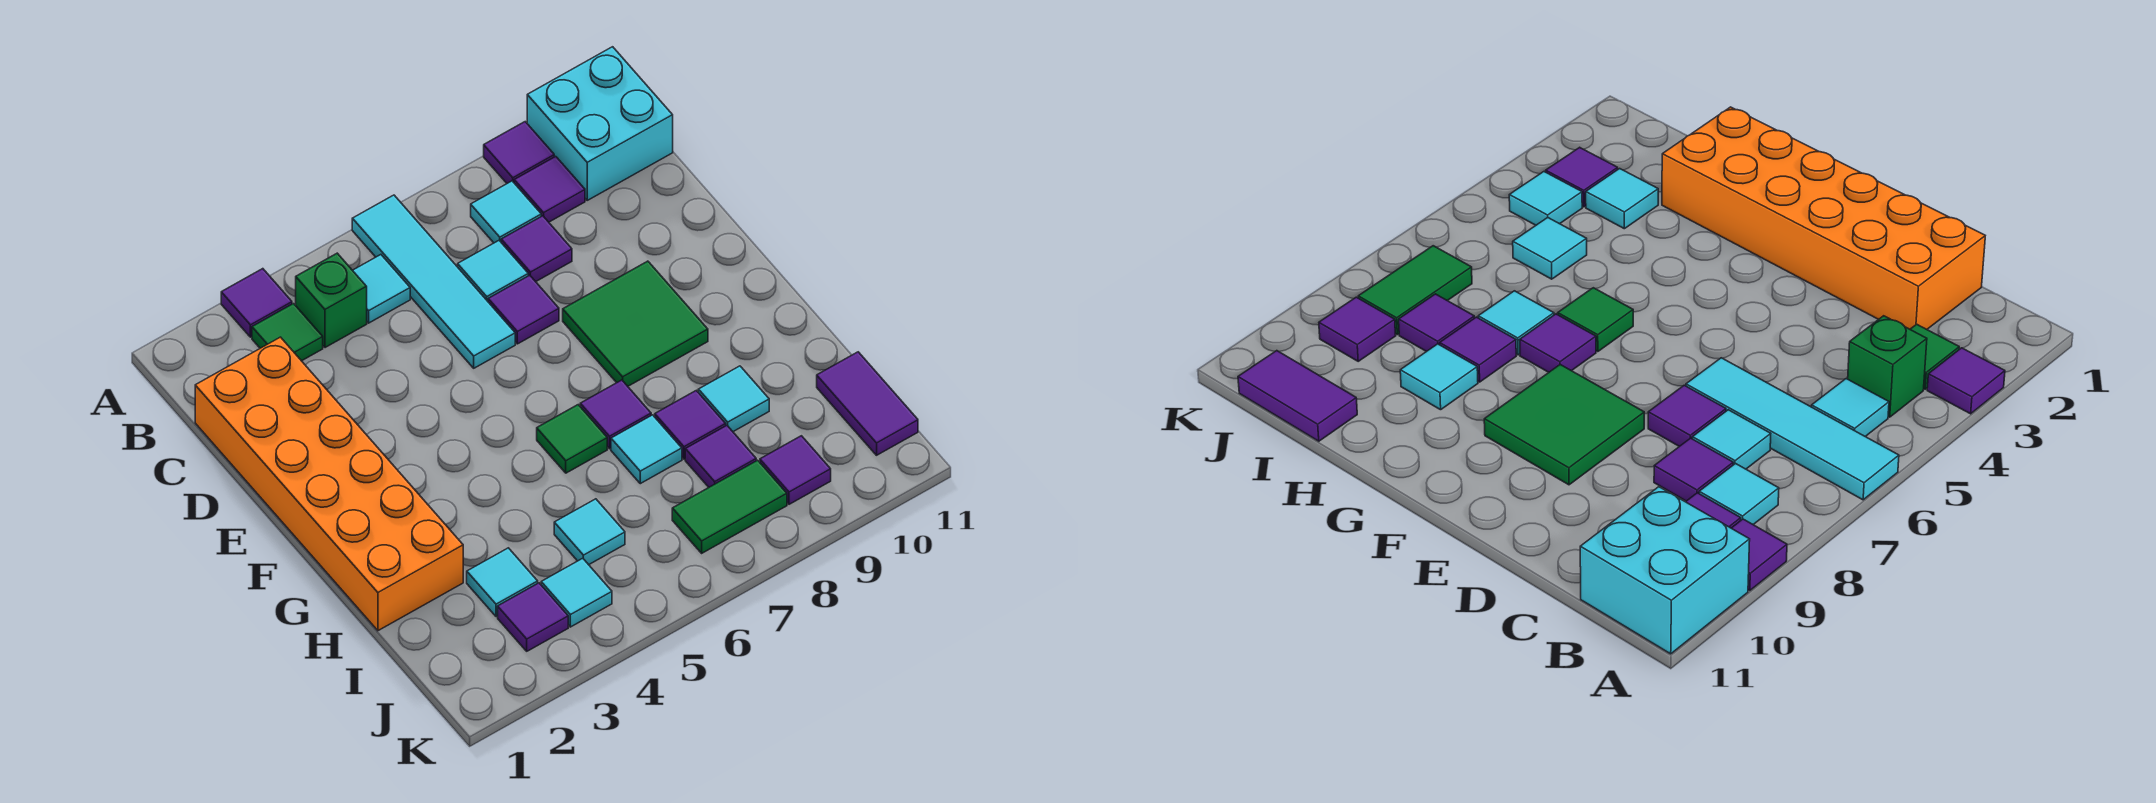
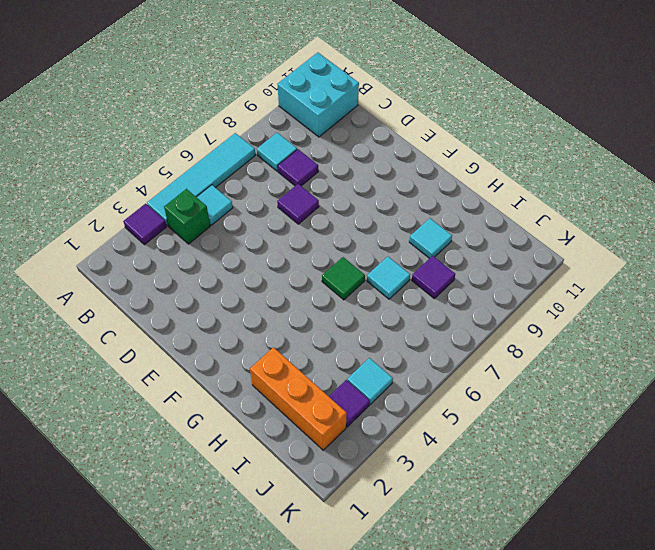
cyan 1x4 tile [147,133,255,226] -> cyan 1x4 tile turned to [352,195,515,368]
orange 1x3 brick [250,347,347,450] -> orange 2x6 brick [195,337,463,631]
none -> purple 1x1 tile [484,122,554,183]
none -> green 1x1 tile [252,304,323,361]
none -> purple 1x1 tile [514,156,585,222]

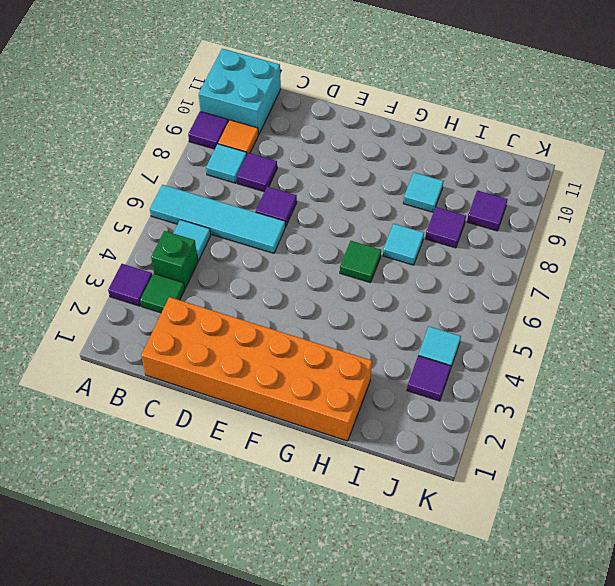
orange 1x1 tile [218,120,258,153] -> purple 1x1 tile [514,156,585,222]
none -> cyan 1x1 tile [458,241,528,301]
none -> green 2x2 tile [563,261,708,386]
none -> purple 1x1 tile [580,380,651,449]

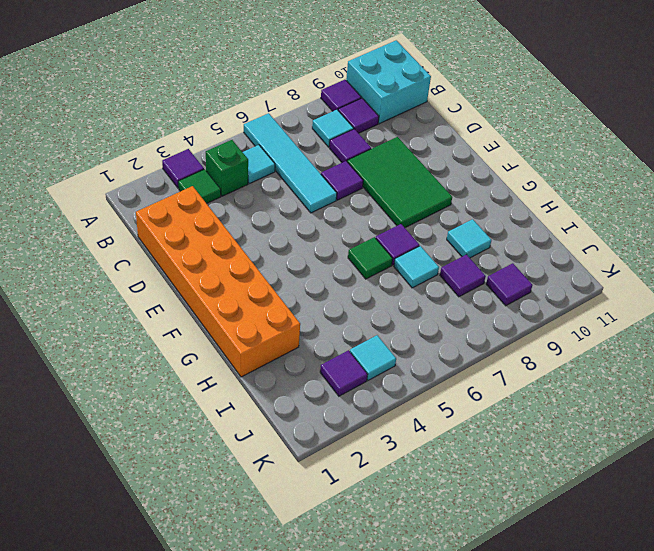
green 2x3 tile [347,137,452,228] -> green 2x2 tile [563,261,708,386]
none -> cyan 1x1 tile [458,241,528,301]
none -> purple 1x1 tile [655,390,726,459]
none -> cyan 1x1 tile [467,548,538,617]

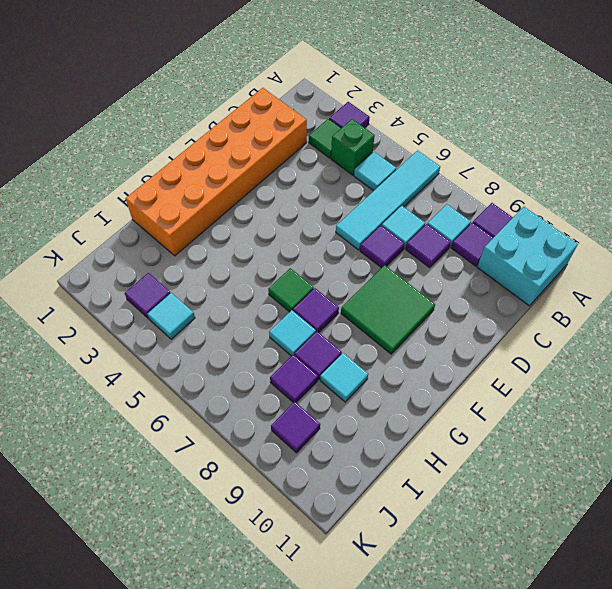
none -> cyan 1x1 tile [467,548,538,617]
none -> cyan 1x1 tile [554,499,625,565]
none -> purple 1x2 tile [817,352,918,455]

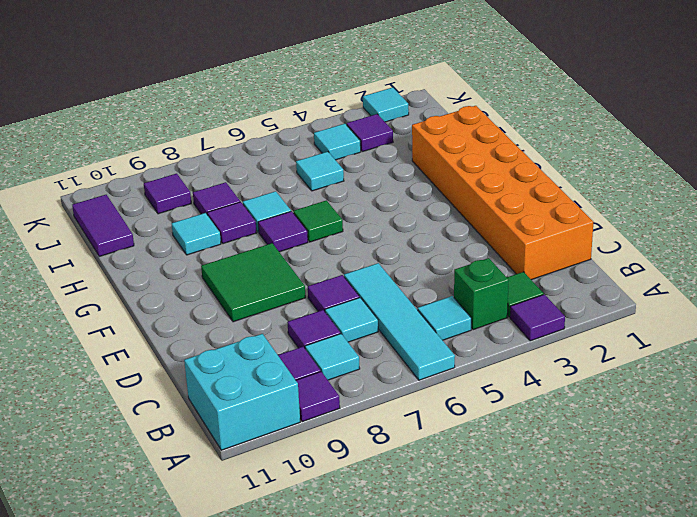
cyan 1x1 tile [363,87,409,122] -> cyan 1x1 tile moved to [467,548,538,617]
none -> green 1x2 tile [672,460,787,553]

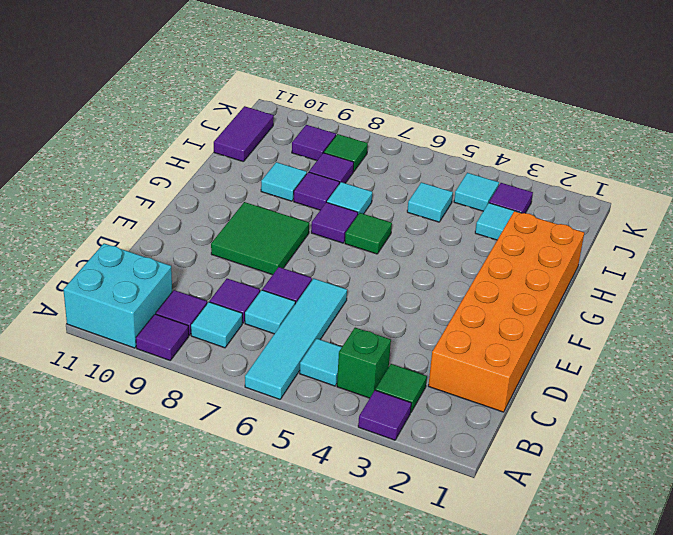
green 1x1 tile [324,134,368,172] -> green 1x2 tile [672,460,787,553]

